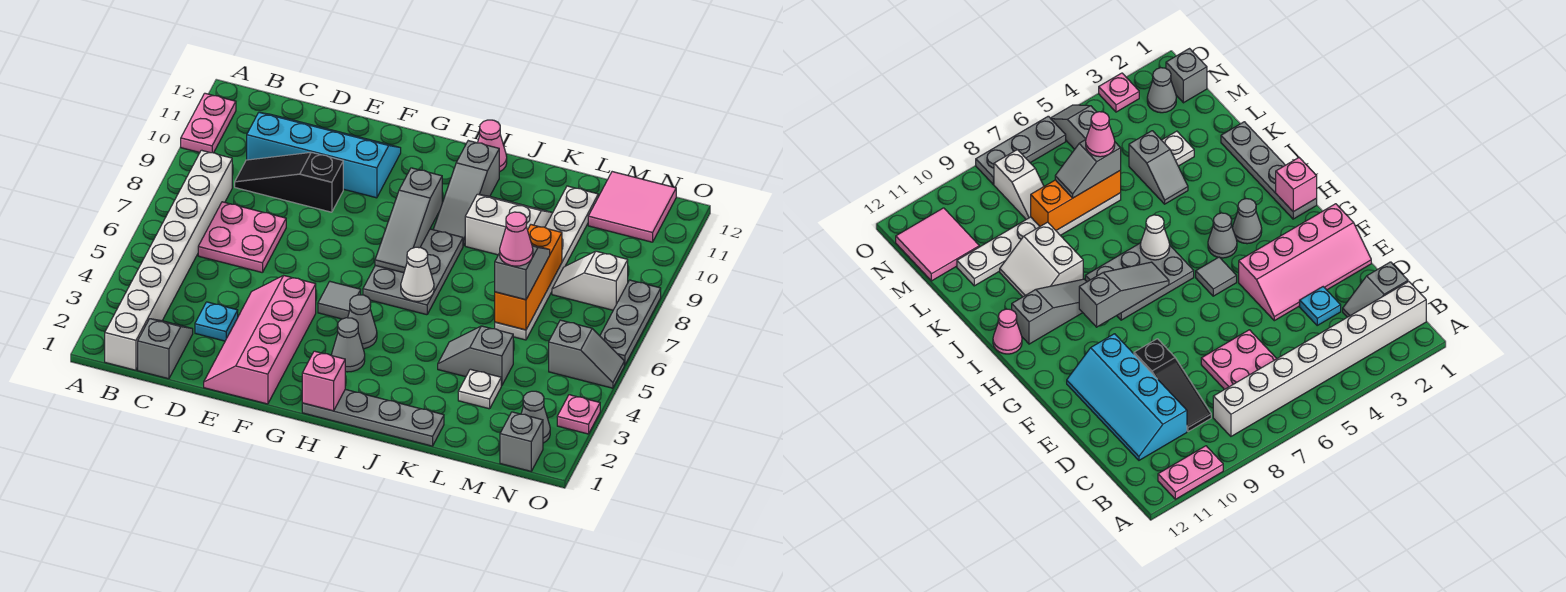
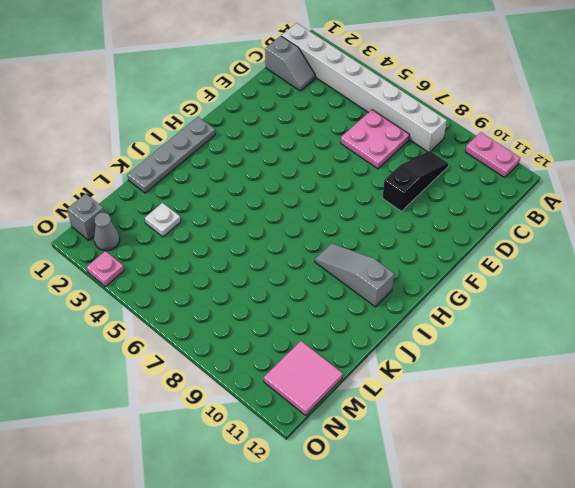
none -> cyan 2x4 slope [247,112,401,198]
none -> cyan 1x1 plate [195,302,238,341]
none -> pink 2x4 slope [204,276,316,404]
none -> grey 1x1 tile [318,282,361,319]

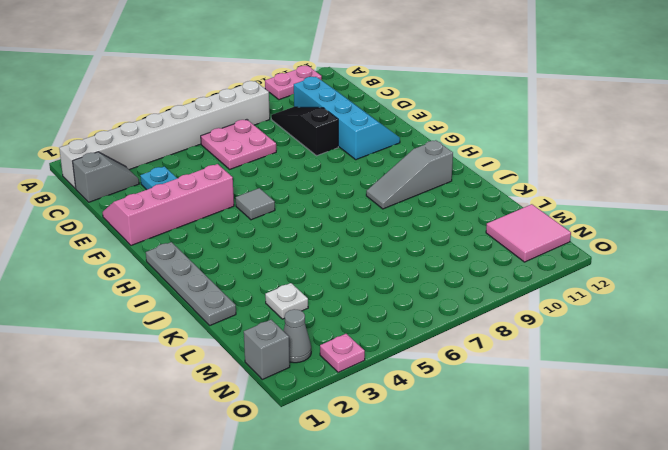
none -> grey 1x1 cone [331,318,365,372]
none -> grey 1x1 cone [348,295,377,349]
none -> grey 2x3 plate [363,229,463,315]
none -> pink 1x1 cone [478,120,507,172]

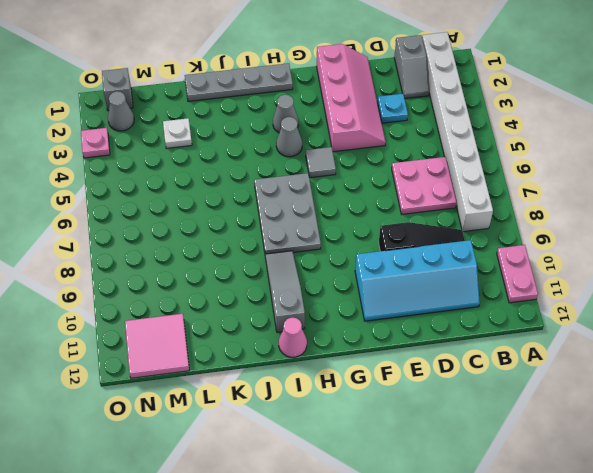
none -> white 2x2 slope [465,194,552,255]
none -> grey 1x2 slope [438,326,513,386]
none -> white 1x6 plate [495,186,598,340]
none -> white 1x2 slope [552,251,628,310]

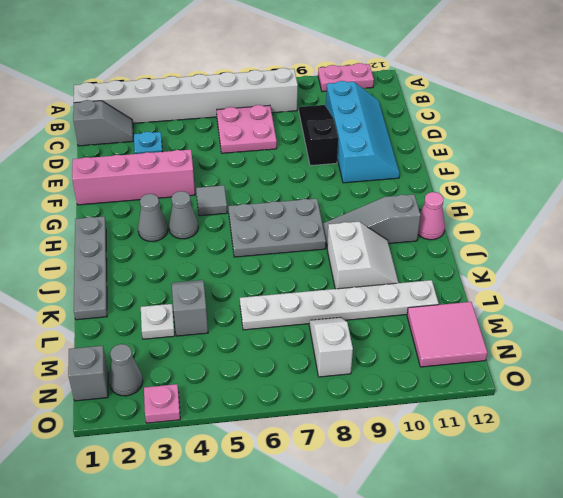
none -> grey 1x2 slope [549,320,624,388]
none -> grey 1x3 plate [600,280,661,365]
none -> pink 1x1 brick [302,351,345,411]
none -> grey 1x3 slope [375,168,442,273]

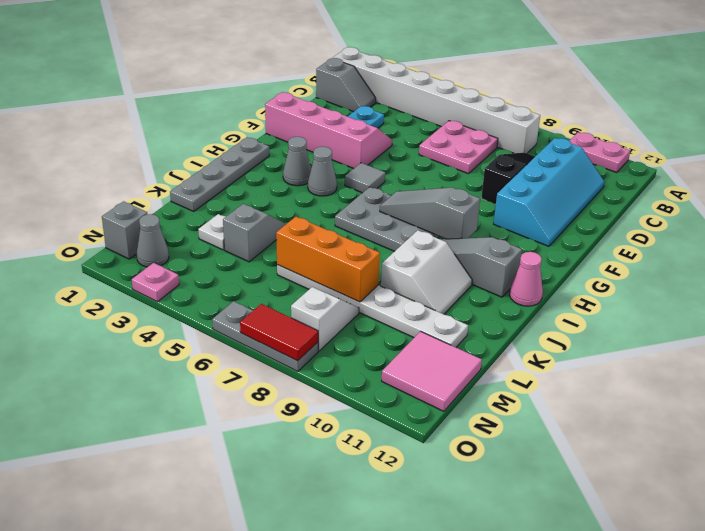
red 1x2 tile [240,304,318,361] -> none
none -> grey 1x2 slope [549,320,624,388]
none -> pink 1x1 brick [302,351,345,411]
none -> white 1x1 cone [401,247,434,301]
none -> grey 1x2 slope [495,245,550,300]

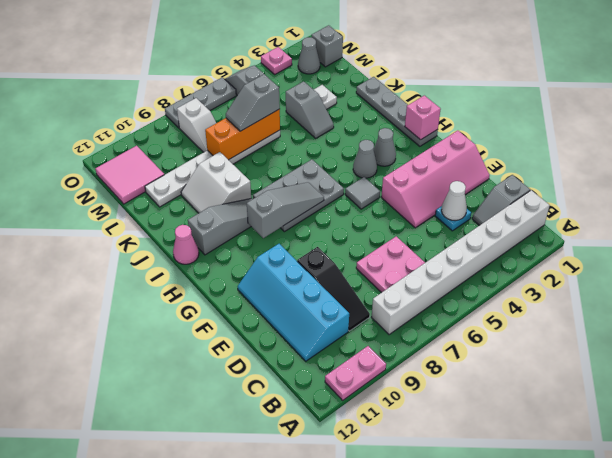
white 1x1 cone [441,181,467,221] -> white 1x1 cone moved to [401,247,434,301]
none -> pink 1x1 cone [500,212,533,266]

